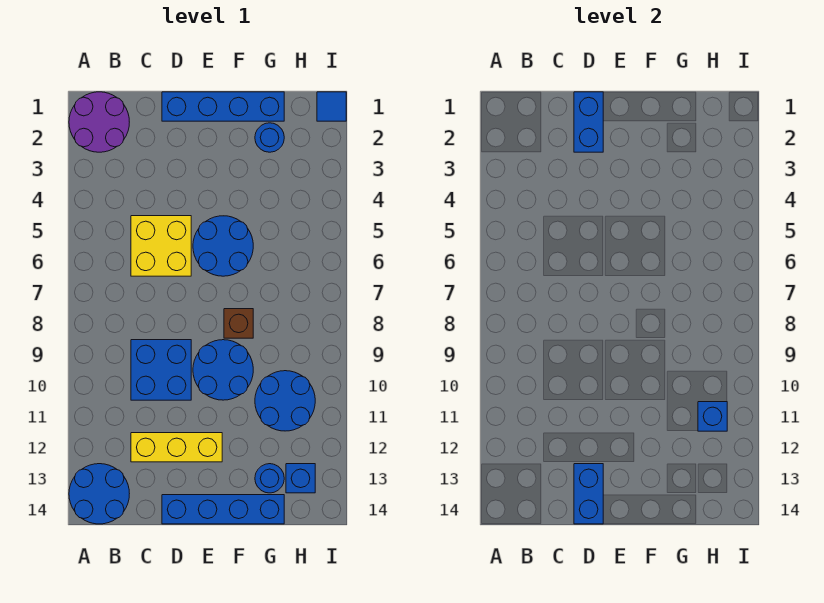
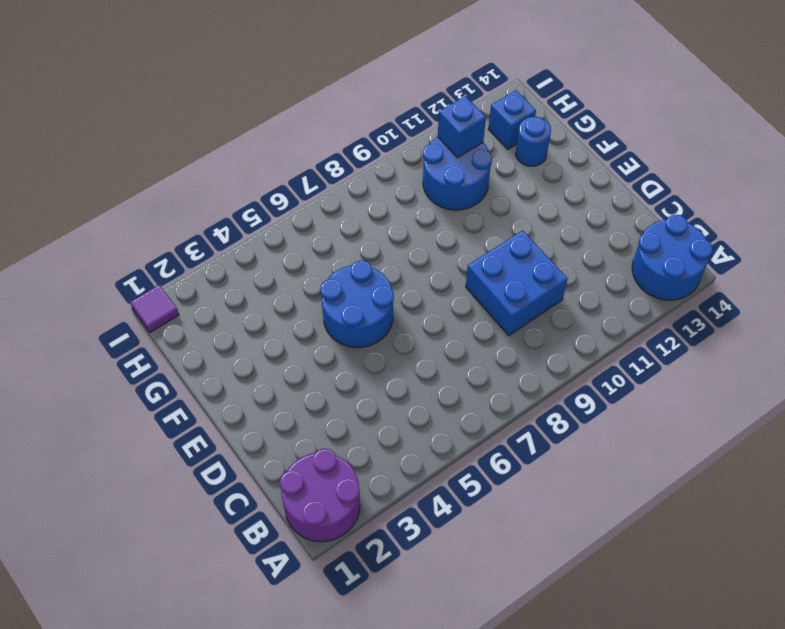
purple 1x1 tile [130,285,179,332] -> blue 1x1 tile [317,92,346,121]
none -> yellow 2x2 brick [131,216,191,276]
none -> yellow 1x3 brick [131,433,222,462]
none -> blue 1x4 brick [162,92,284,121]

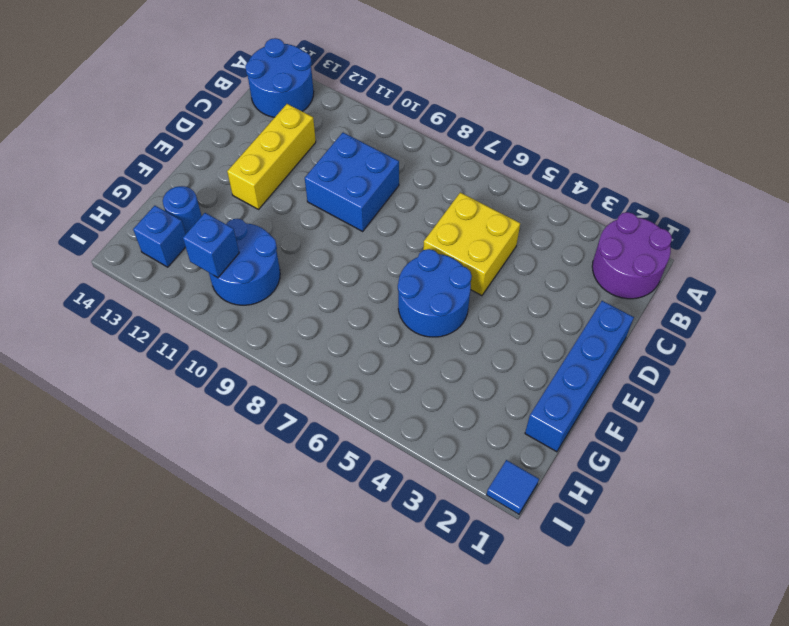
none -> blue 1x4 brick [162,495,284,524]
none -> blue 2x2 round brick [193,340,253,400]
none -> brown 1x1 brick [224,309,253,338]

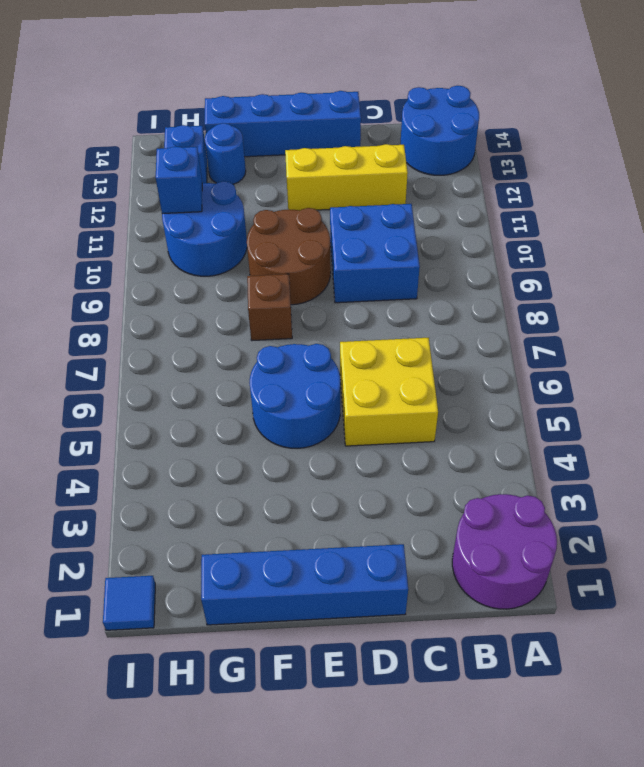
brown 2x2 round brick [247,208,331,305] -> blue 2x2 round brick [193,340,253,400]
none -> blue 1x1 round brick [255,123,284,152]
none -> blue 1x2 brick [574,92,603,152]
none -> blue 1x2 brick [574,464,603,524]

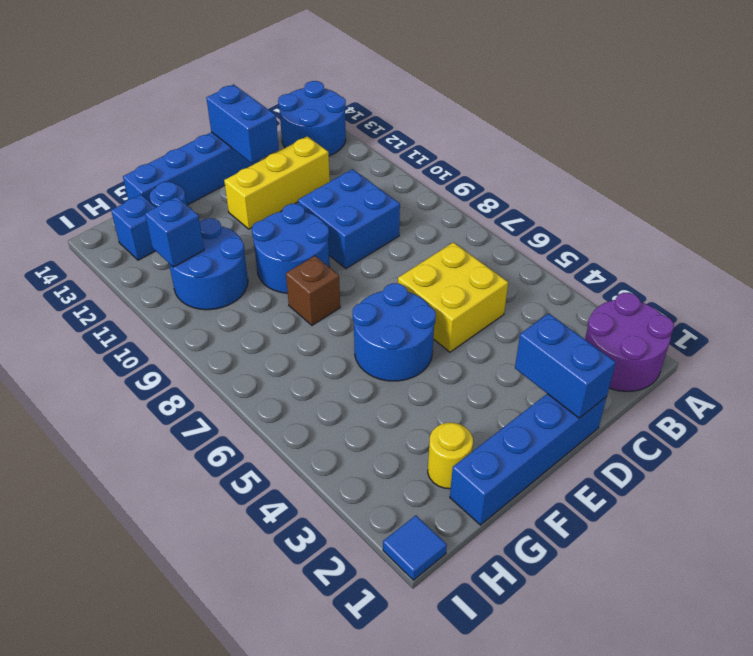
yellow 1x1 round brick [428,423,473,489] -> blue 1x1 round brick [255,123,284,152]

